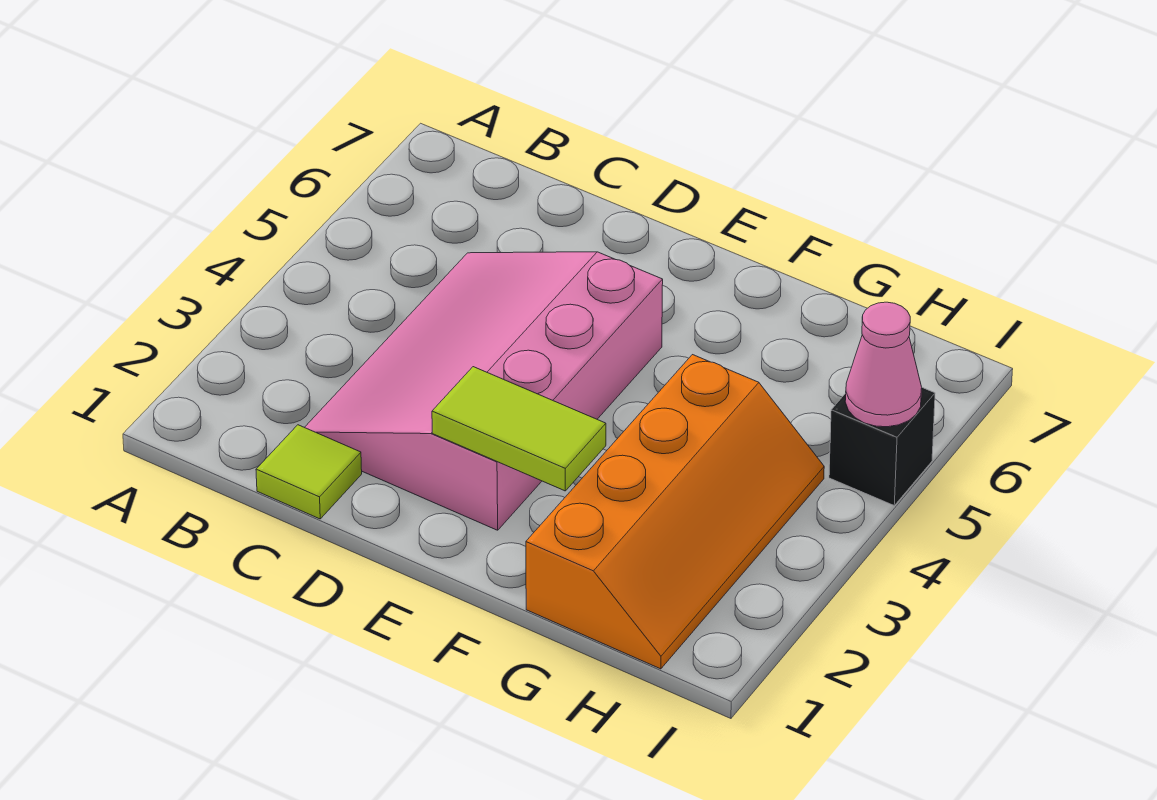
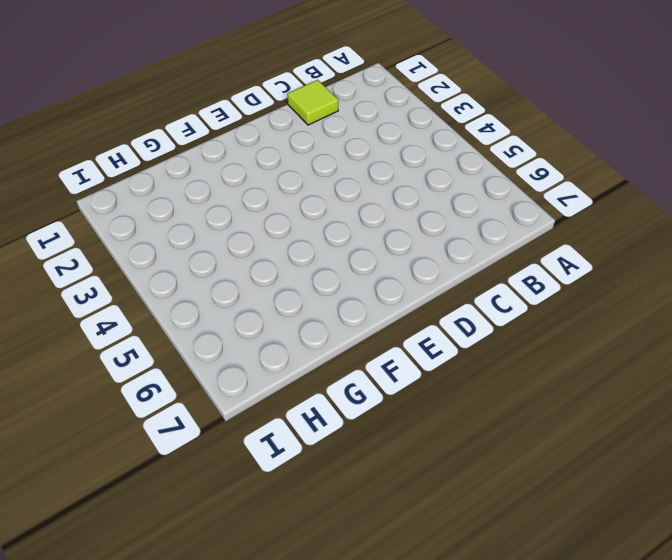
none -> pink 3x4 slope [305,252,663,530]
none -> orange 2x4 slope [526,355,824,669]

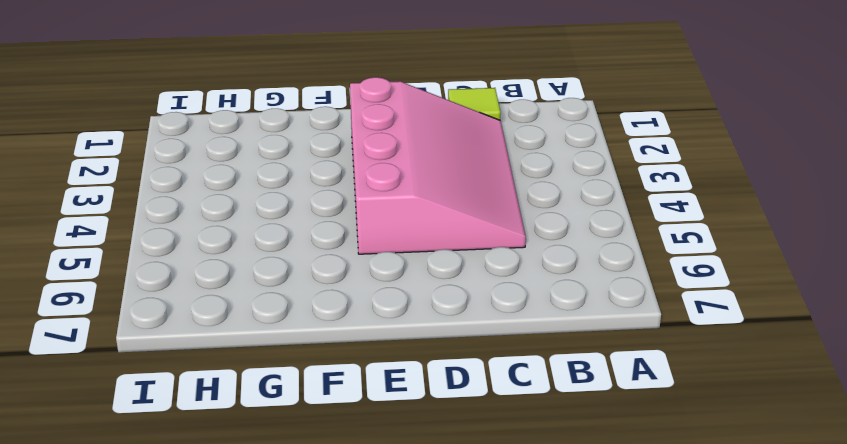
none -> orange 2x4 slope [526,355,824,669]
none -> black 1x1 brick [829,388,935,505]

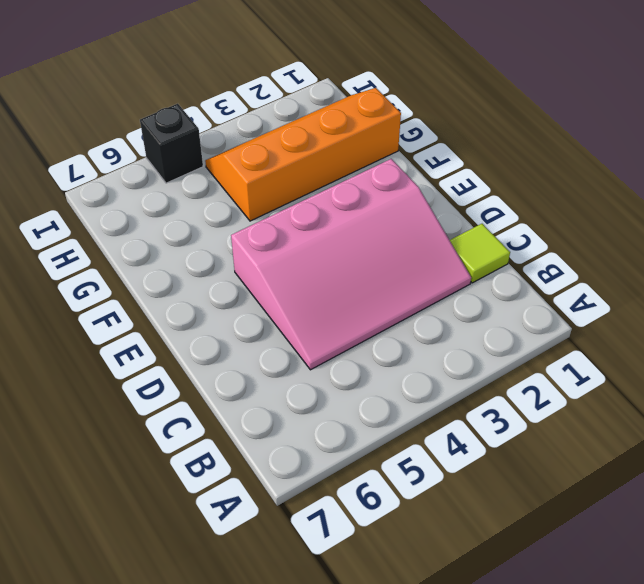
none -> lime 1x2 tile [432,367,606,491]
none -> pink 1x1 cone [845,302,922,427]

